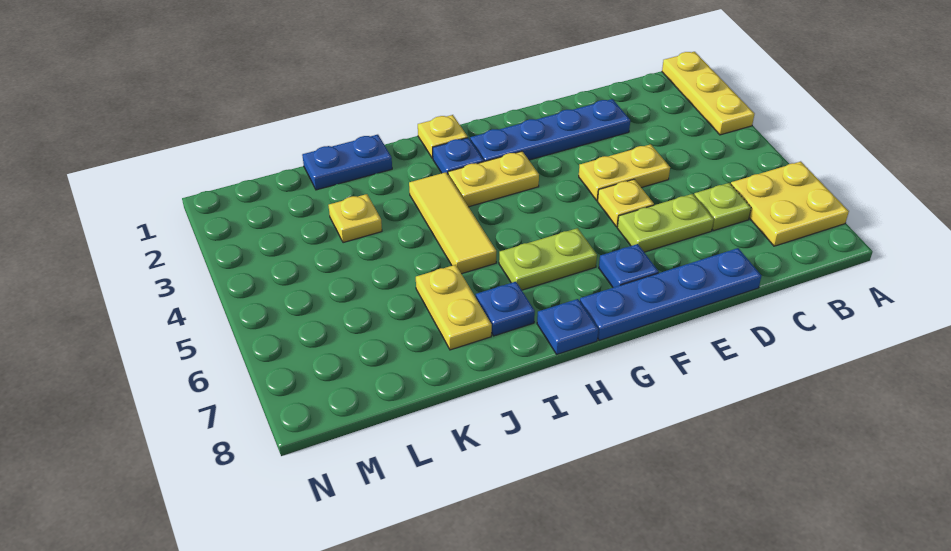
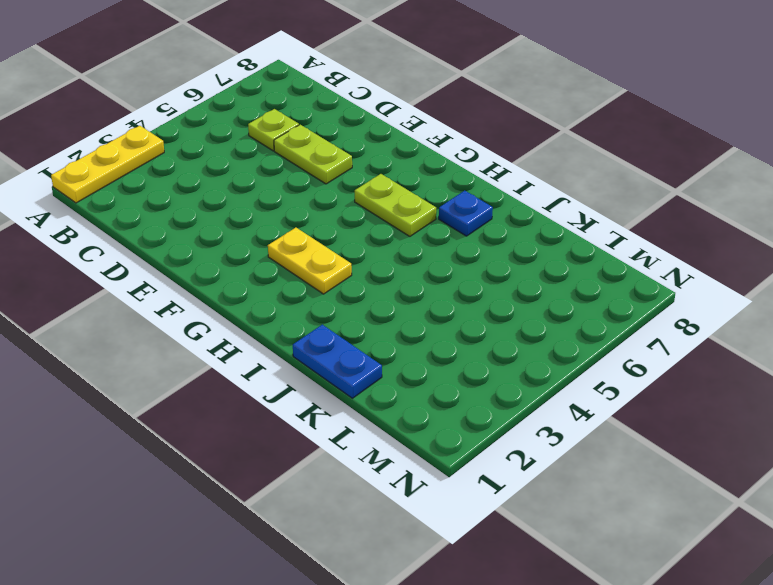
none -> yellow 2x2 plate [731,161,849,246]
none -> blue 1x4 plate [470,99,630,162]
none -> yellow 1x2 plate [579,144,670,200]

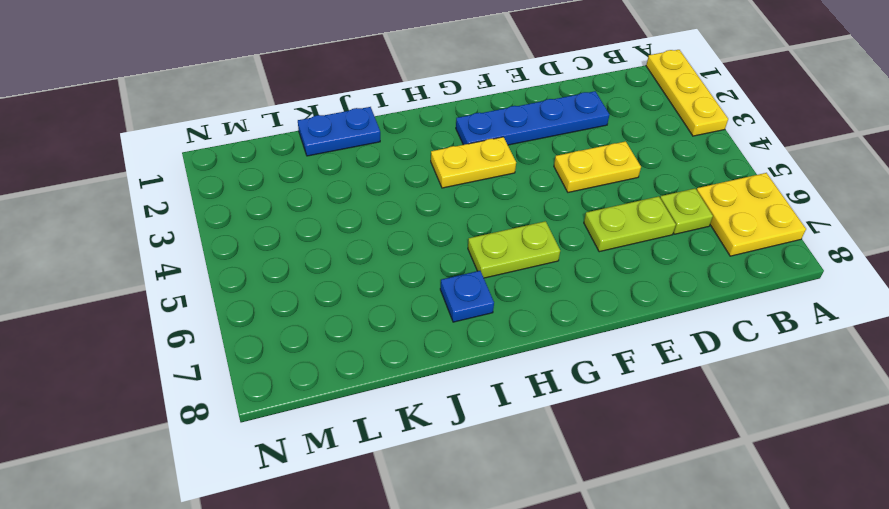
none -> blue 1x4 plate [580,248,762,341]
none -> yellow 1x1 plate [598,179,654,227]
none -> blue 1x1 plate [599,244,659,288]

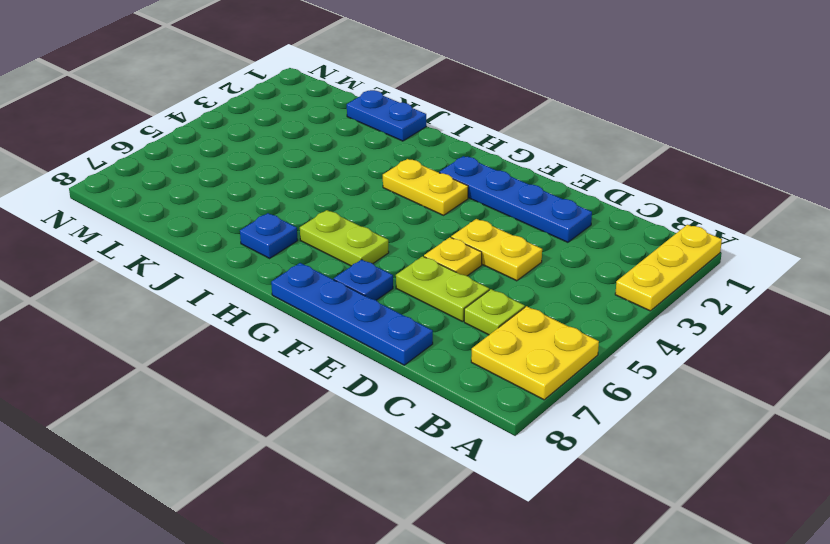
none -> yellow 1x1 plate [418,115,468,158]
none -> blue 1x1 plate [433,138,484,174]
none -> blue 1x1 plate [537,299,598,354]

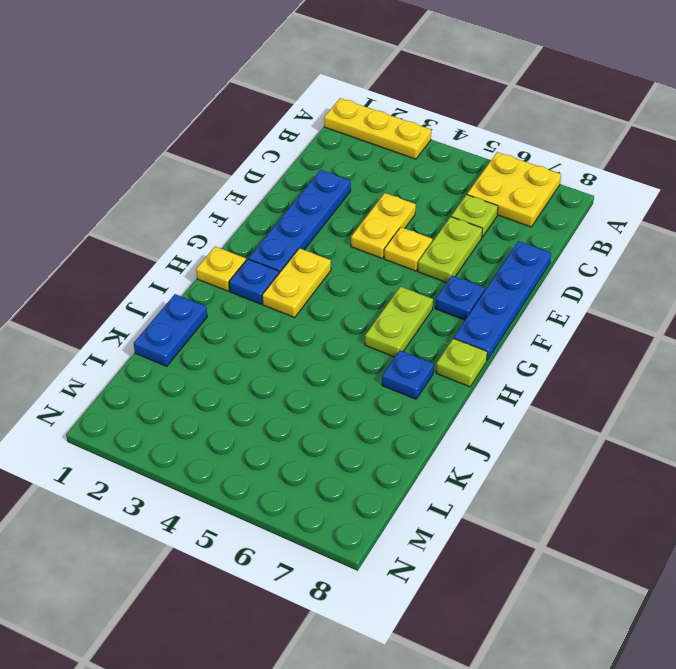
lime 1x1 plate [436,338,487,387] -> blue 1x1 plate [537,299,598,354]
none -> yellow 1x3 tile [409,172,496,274]
none -> yellow 1x2 plate [416,265,492,350]
none -> yellow 1x1 plate [328,194,382,243]

